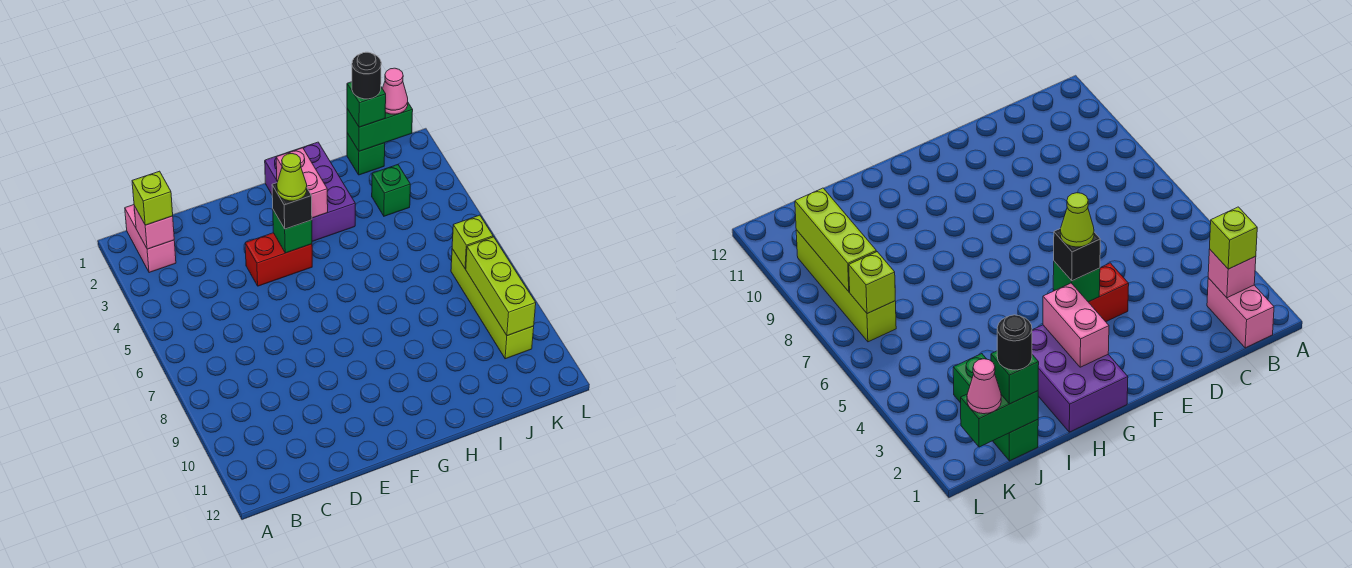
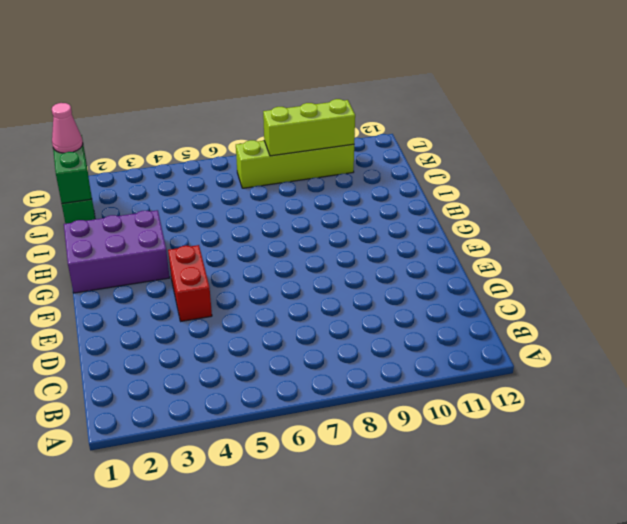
none -> pink 1x2 brick [125,205,176,273]
none -> green 1x1 brick [372,165,410,216]
none -> pink 1x1 brick [134,206,174,249]

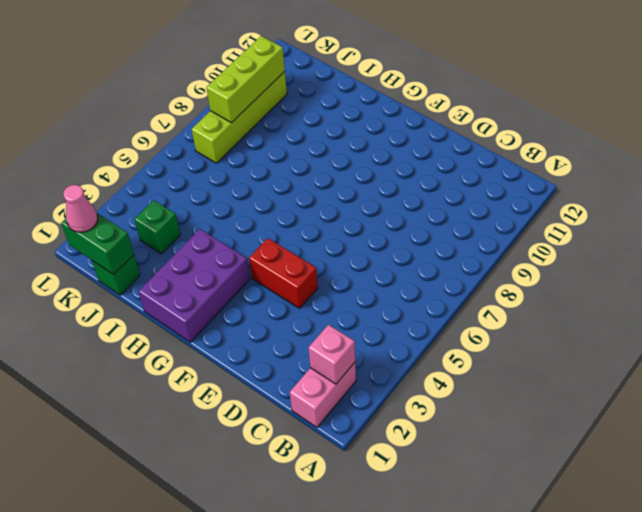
none -> green 1x1 brick [273,210,312,253]
none -> pink 1x2 brick [276,148,328,218]
none -> lime 1x1 brick [452,215,493,269]

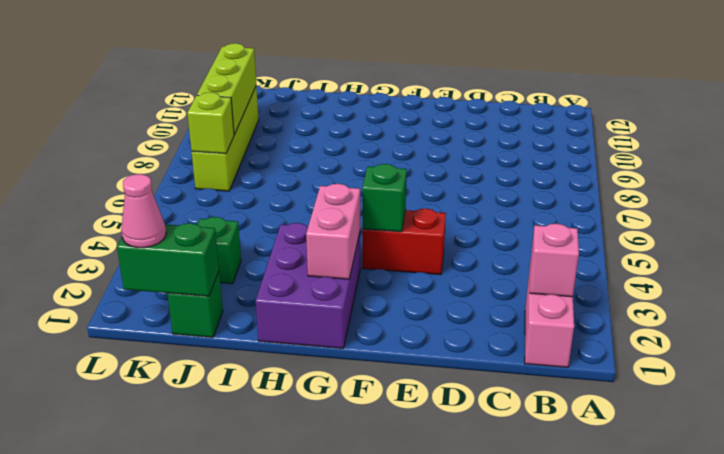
none -> lime 1x1 brick [132,171,173,225]
none -> black 1x1 brick [272,183,312,229]
none -> green 1x1 brick [347,82,386,127]

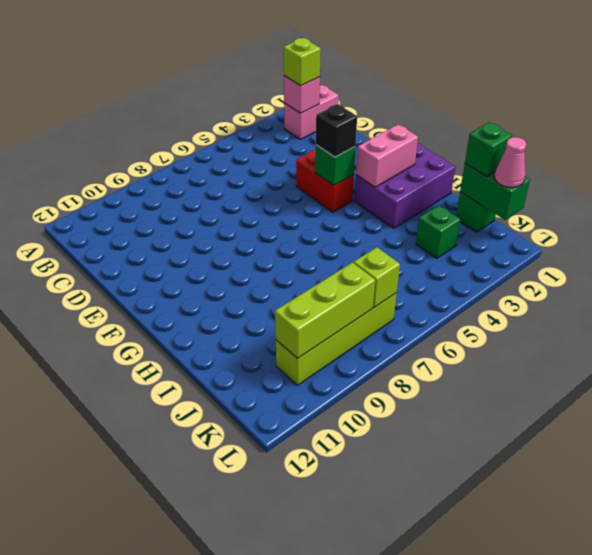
none -> lime 1x1 cone [277,154,307,201]
none -> black 1x1 round brick [352,52,381,99]

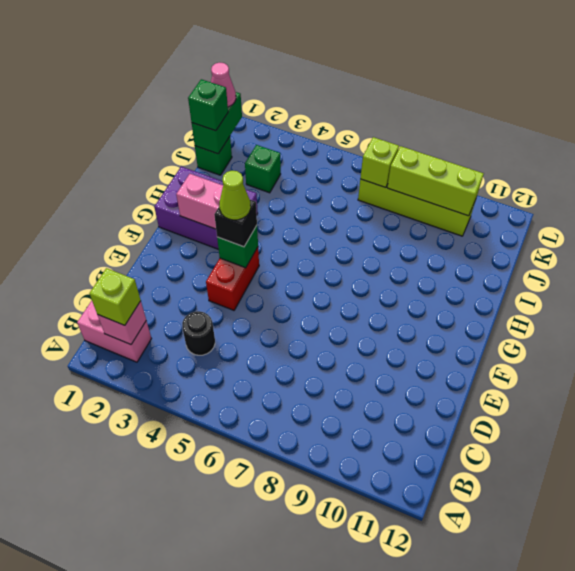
black 1x1 round brick [182,311,215,355] -> black 1x1 round brick moved to [352,52,381,99]

